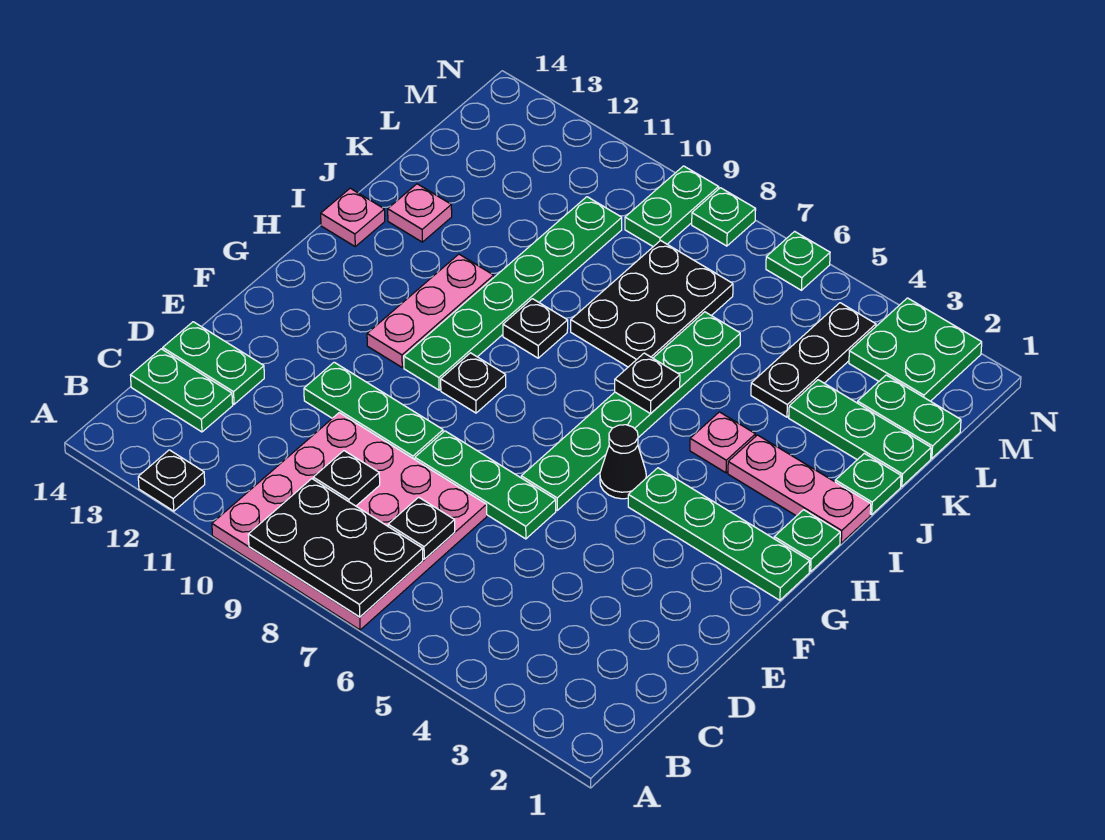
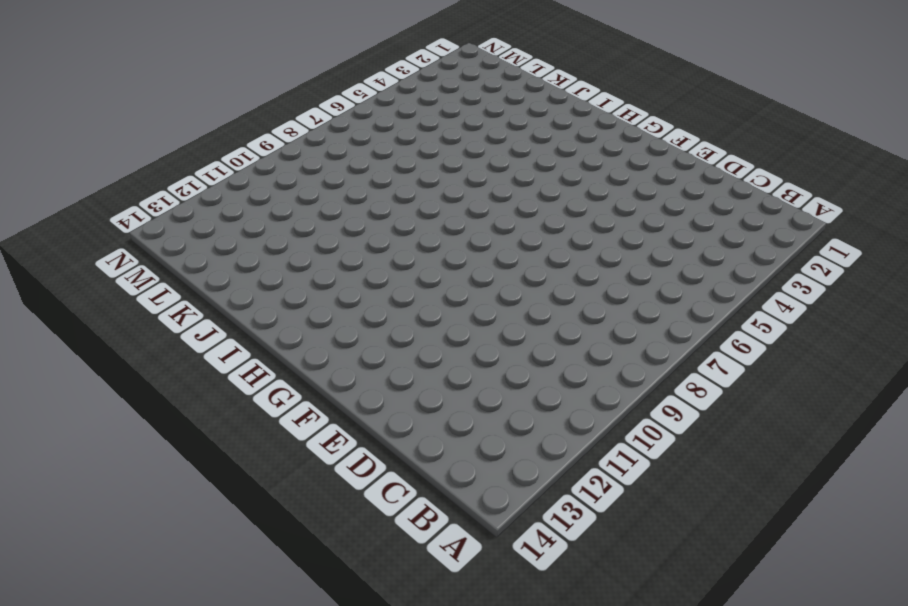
none -> pink 4x4 plate [212,413,487,630]
none -> black 1x1 plate [138,450,205,511]
none -> green 1x2 plate [130,349,233,432]
none -> green 1x2 plate [163,322,264,404]

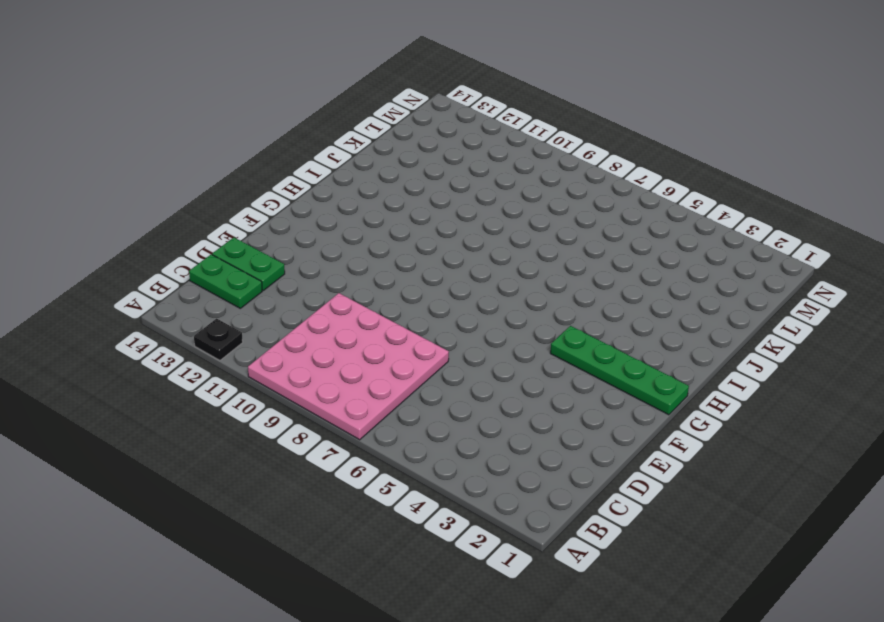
none -> green 1x3 plate [415,431,556,539]
none -> green 1x3 plate [304,362,443,459]
none -> green 1x6 plate [521,312,740,510]
none -> black 1x1 cone [600,425,646,499]

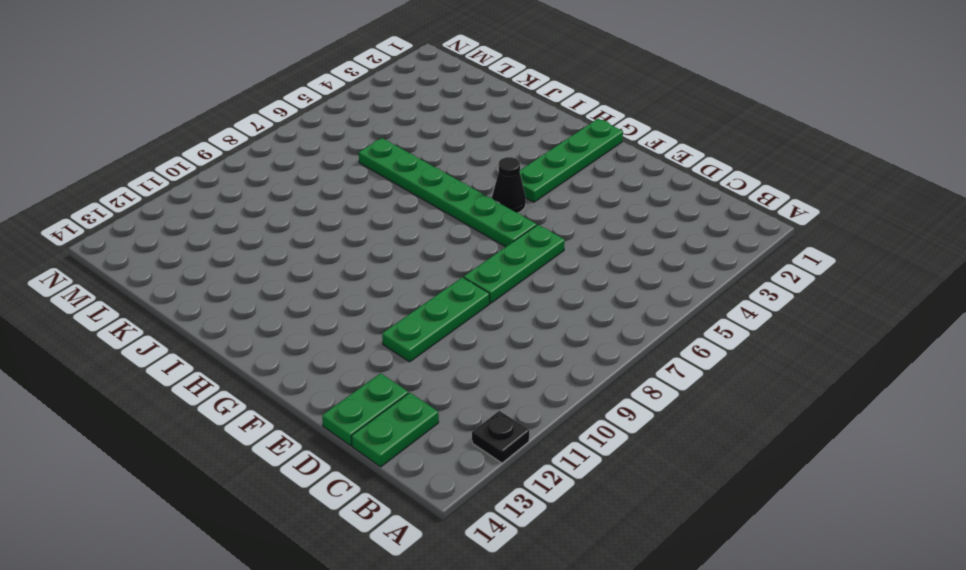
none -> pink 4x4 plate [212,413,487,630]
none -> black 1x1 plate [441,353,506,413]
none -> green 1x6 plate [404,197,622,390]
none -> pink 1x3 plate [367,254,494,367]

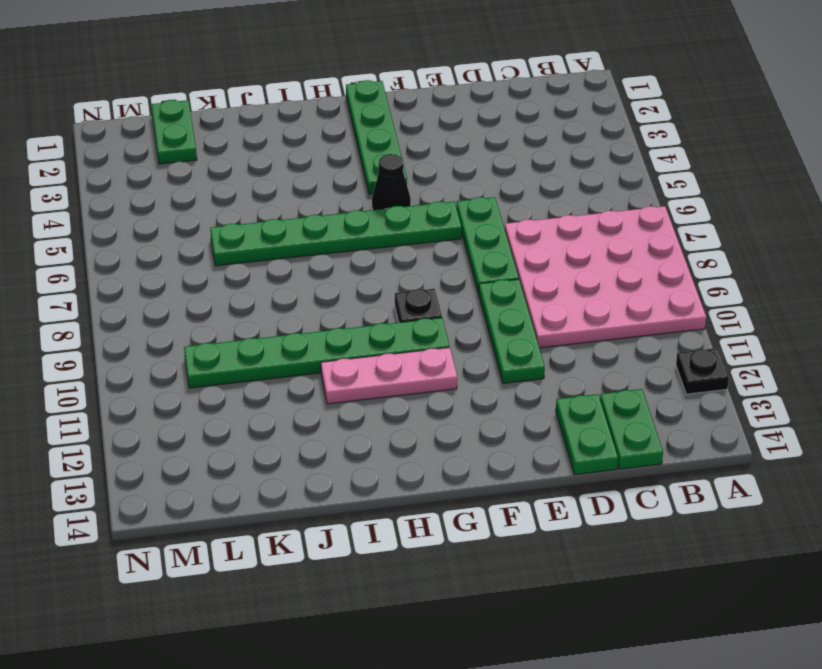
none -> green 1x1 plate [774,510,840,572]
none -> pink 1x3 plate [728,435,871,543]
none -> pink 1x1 plate [690,412,756,473]
none -> black 1x1 plate [503,299,568,358]

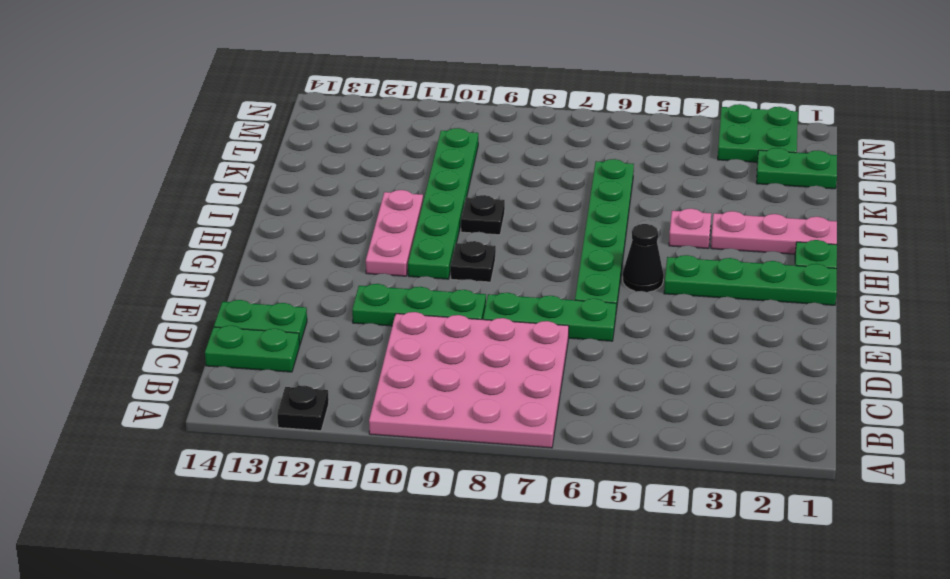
none -> pink 1x1 plate [321,188,385,246]
none -> green 1x1 plate [835,453,901,515]
none -> black 2x3 plate [571,241,733,367]
none -> pink 1x1 plate [388,184,452,242]

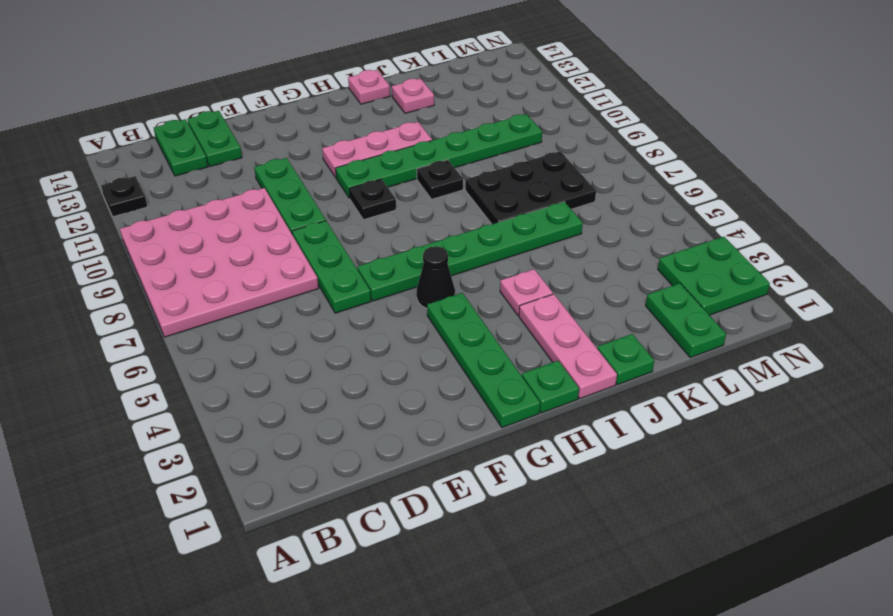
none -> green 1x3 plate [789,380,931,487]
none -> black 1x3 plate [751,303,876,417]
none -> green 1x2 plate [625,166,719,247]
none -> green 1x1 plate [766,231,830,290]

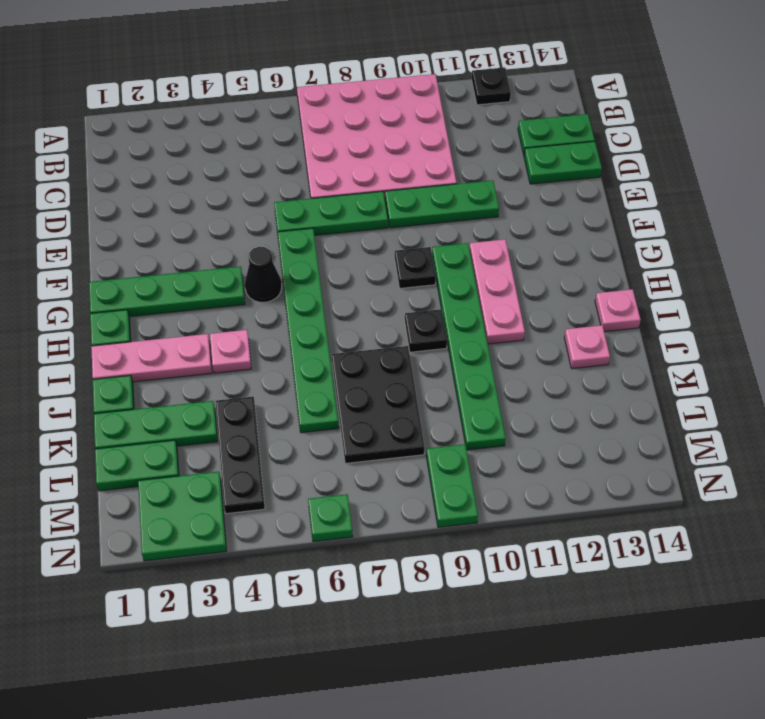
none -> green 1x1 plate [692,188,756,246]
none -> black 2x3 plate [248,479,423,617]
none -> black 1x1 plate [388,497,455,559]
none -> black 1x1 plate [313,451,380,506]

